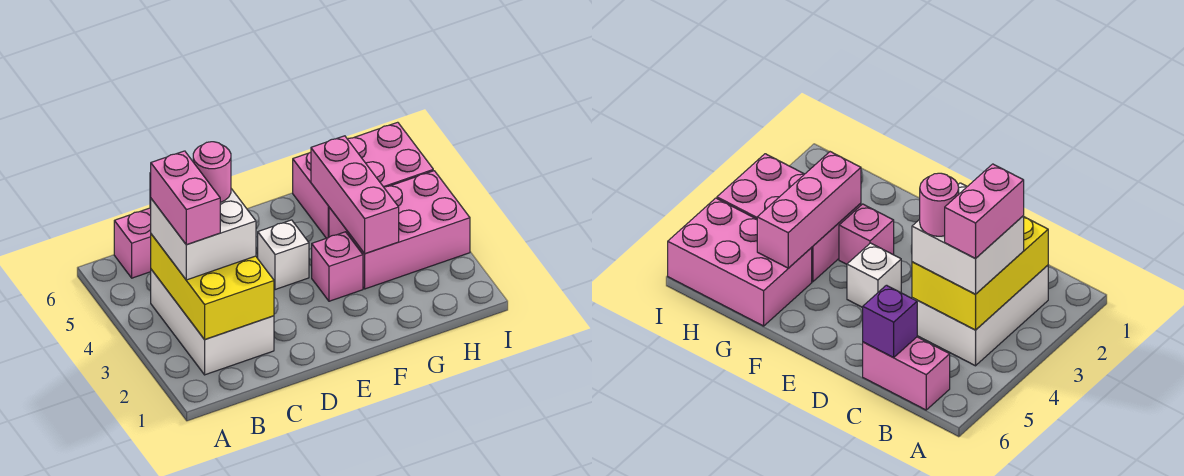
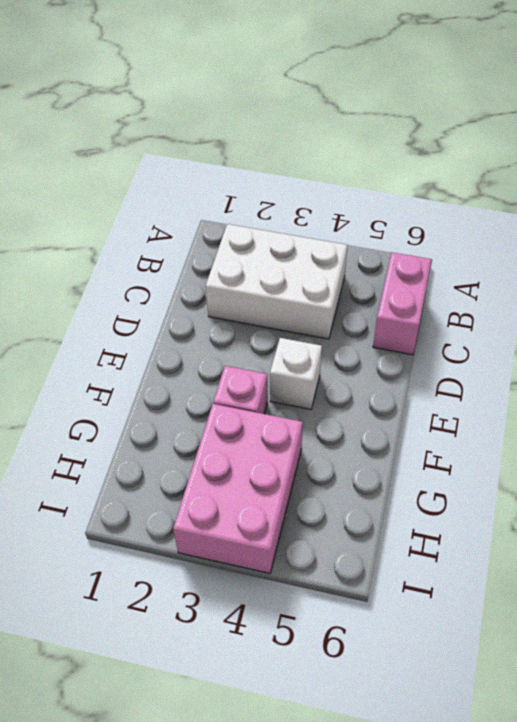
none -> pink 2x3 brick [293,122,433,238]
none -> yellow 2x3 brick [151,234,274,339]
none -> purple 1x1 brick [863,285,917,358]

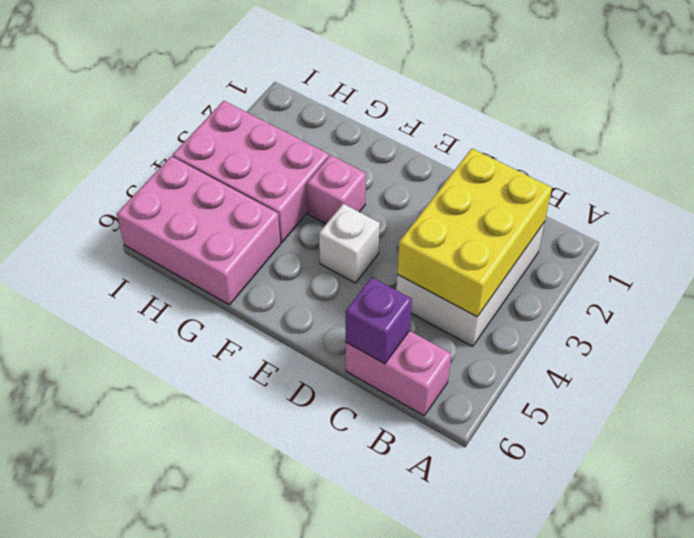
none -> pink 1x3 brick [311,136,399,254]
none -> white 2x2 brick [151,189,256,280]
none -> pink 1x2 brick [151,151,220,245]

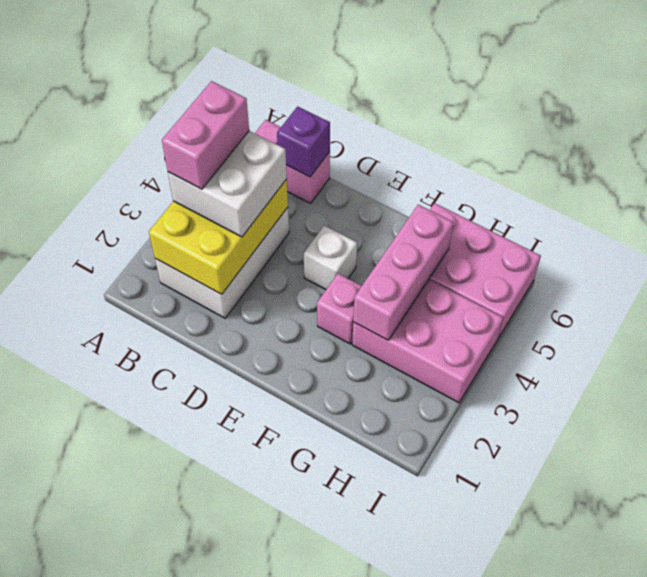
none -> pink 1x1 round brick [193,142,231,202]

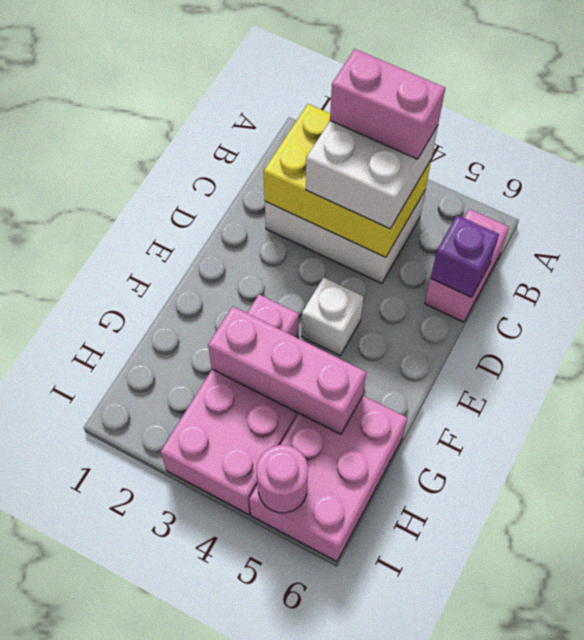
pink 1x1 round brick [257,445,308,513] -> pink 1x1 round brick moved to [193,142,231,202]

